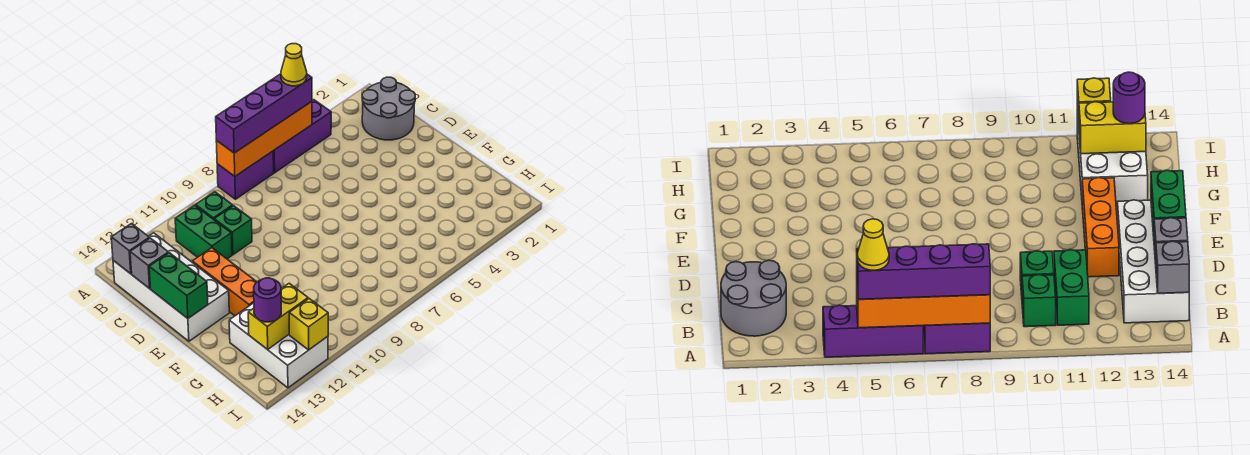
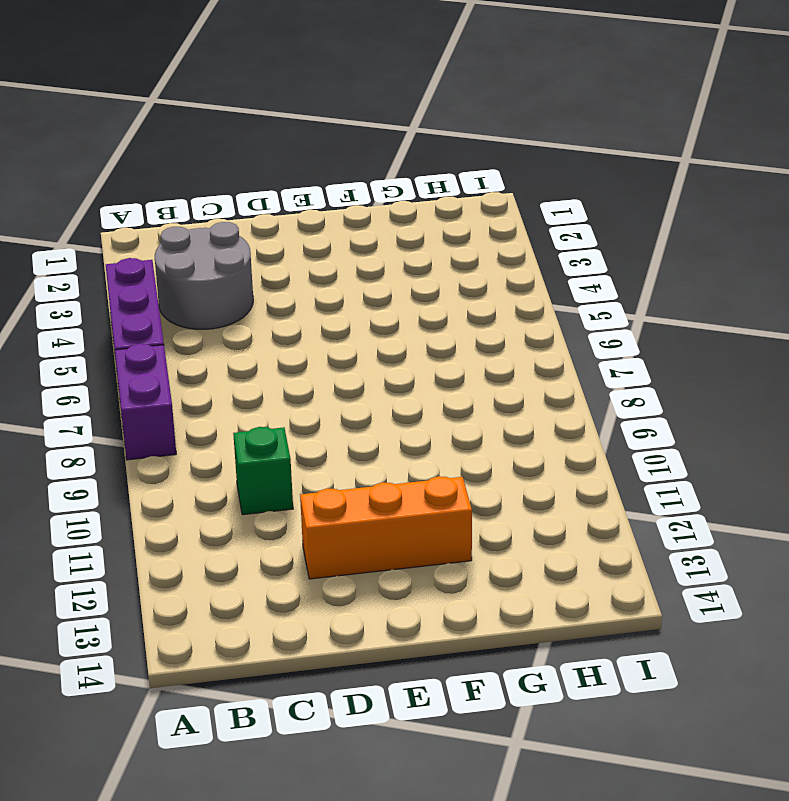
grey 2x2 round brick [155,222,253,329] -> grey 2x2 round brick moved to [362,77,415,140]
none -> green 1x1 brick [196,192,233,219]
none -> green 1x2 brick [175,205,232,259]
none -> white 2x4 brick [113,233,229,341]

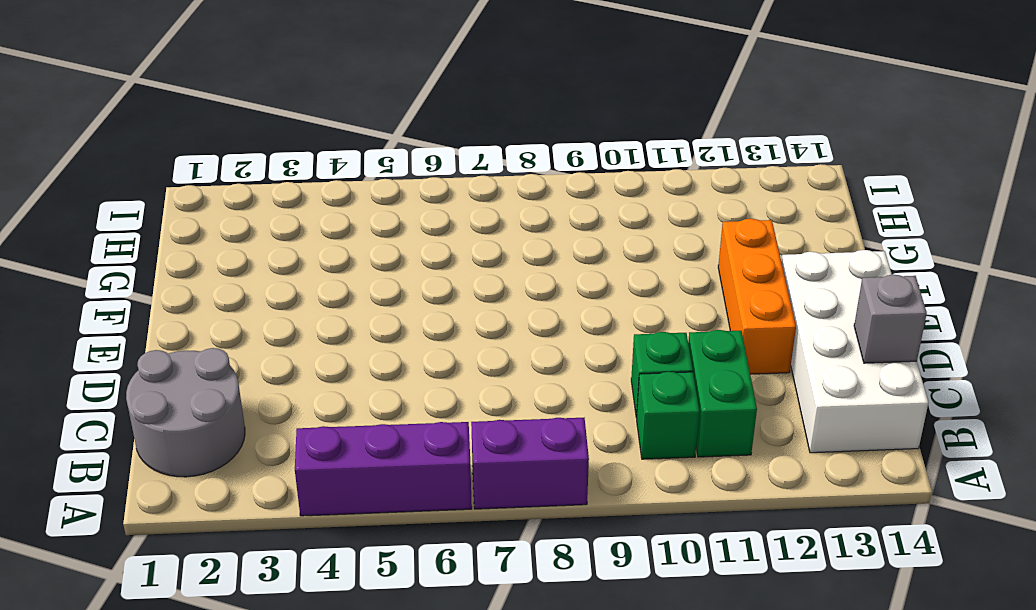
none -> white 2x3 brick [229,303,328,388]
none -> orange 1x4 brick [216,102,312,176]
none -> grey 1x1 brick [111,224,149,274]

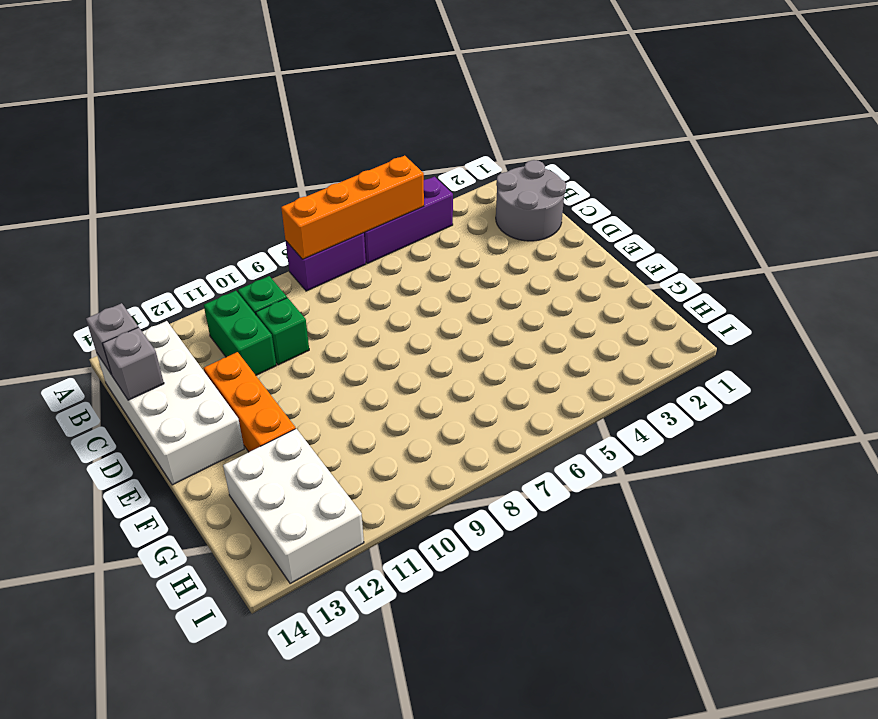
none -> green 1x2 brick [149,253,208,318]
none -> yellow 1x2 brick [248,283,308,350]
none -> yellow 1x1 brick [289,299,328,350]

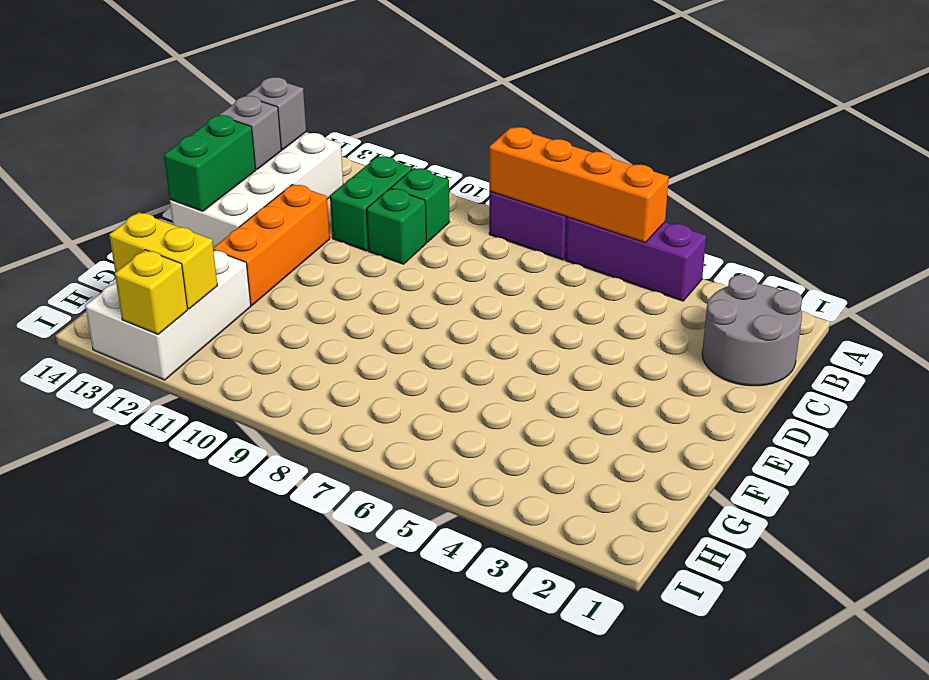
none -> purple 1x4 brick [216,74,312,153]
none -> purple 1x1 round brick [254,278,281,322]
none -> yellow 1x1 cone [281,44,307,86]

